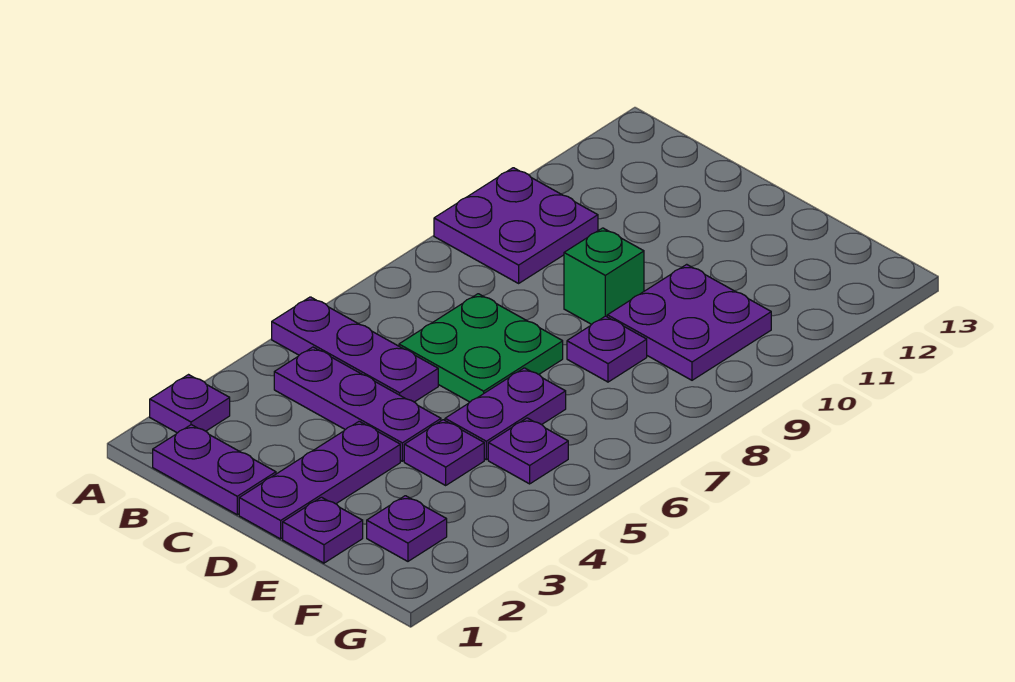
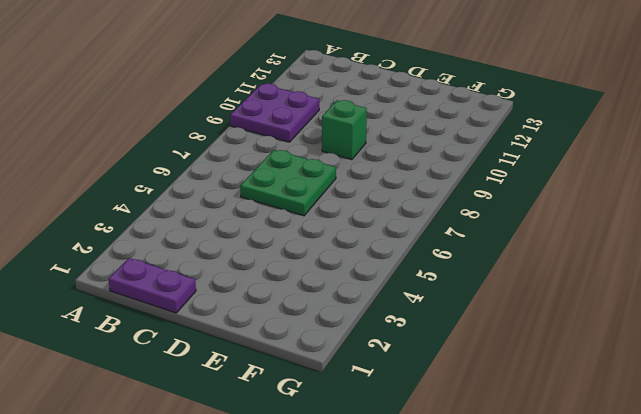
none -> purple 1x1 plate [150,375,230,433]
none -> purple 1x3 plate [272,297,438,402]
none -> purple 1x3 plate [274,347,441,461]

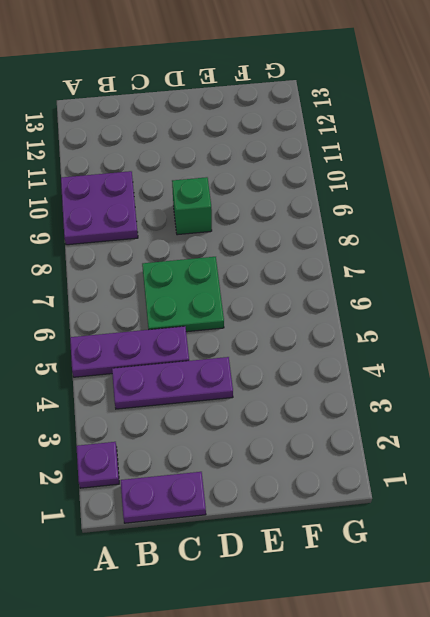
none -> purple 1x3 plate [239,421,400,539]
none -> purple 1x1 plate [283,497,363,563]
none -> purple 1x1 plate [404,420,484,485]

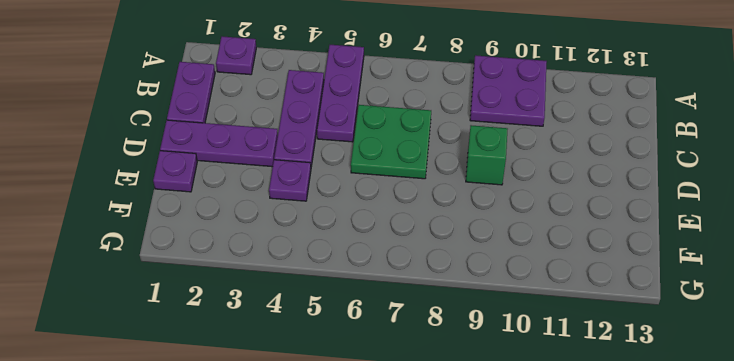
none -> purple 1x2 plate [445,368,566,460]
none -> purple 1x1 plate [567,316,647,382]
none -> purple 2x2 plate [607,264,771,380]

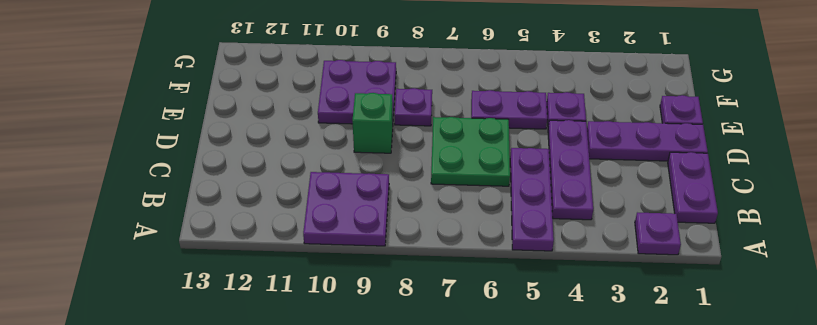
none -> purple 1x1 plate [367,496,447,561]
none -> purple 1x1 plate [488,418,568,484]

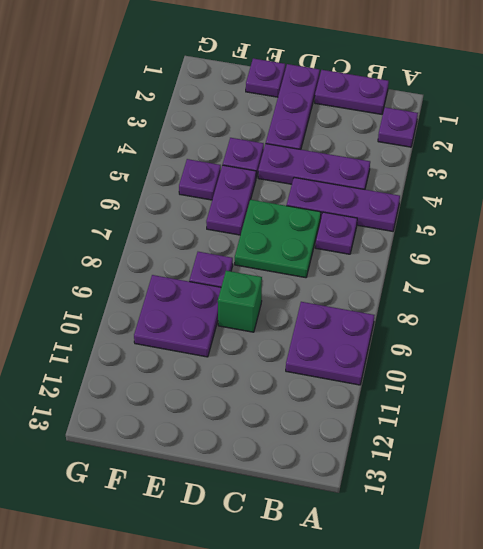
purple 1x1 plate [315,212,357,254] -> purple 1x1 plate moved to [367,496,447,561]

